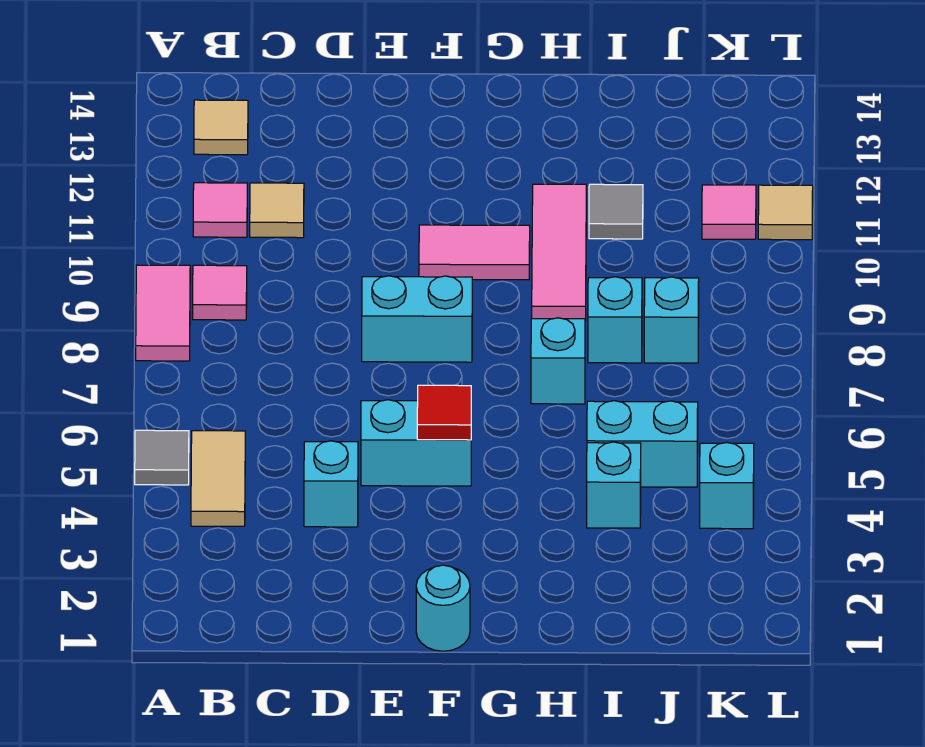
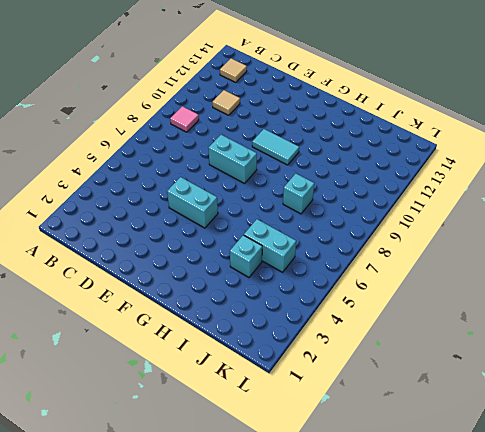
cyan 1x2 tile [252,129,299,165] -> pink 1x2 tile [419,225,530,280]
none -> grey 1x1 tile [135,430,189,485]
none -> pink 1x2 tile [136,265,190,361]
none -> tan 1x2 tile [191,431,245,526]

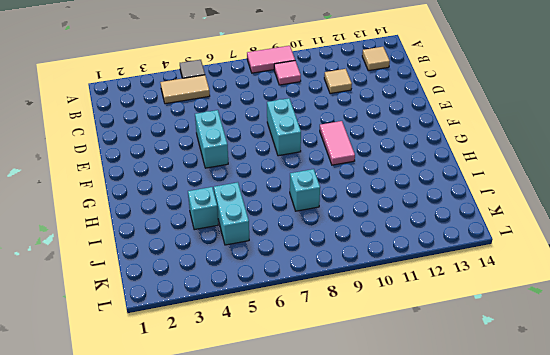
none -> pink 1x1 tile [193,183,247,237]
none -> cyan 1x1 brick [304,441,358,527]
none -> cyan 1x1 round brick [416,565,470,651]

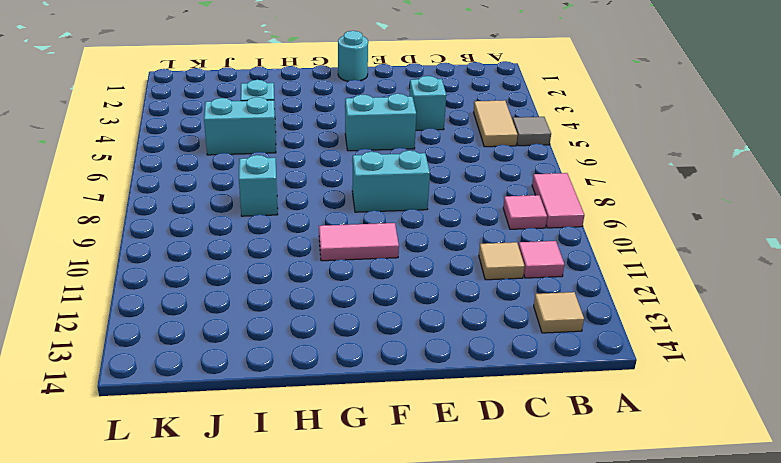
none -> cyan 1x1 brick [531,318,585,404]
none -> pink 1x3 tile [532,184,586,321]
none -> grey 1x1 tile [589,184,643,239]

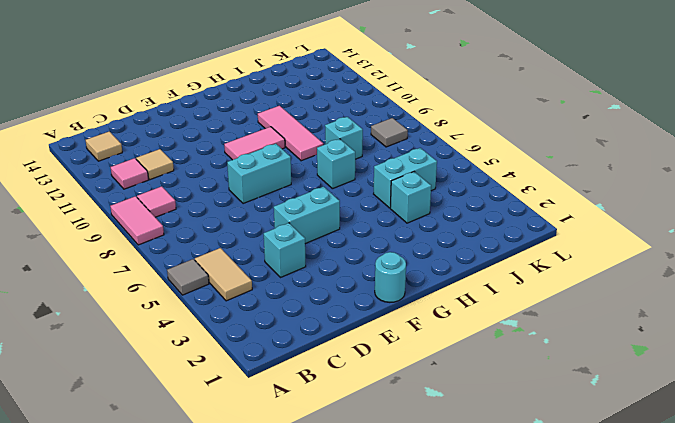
grey 1x1 tile [371,118,408,147] -> grey 1x1 tile moved to [589,184,643,239]
none -> cyan 1x1 brick [644,277,699,363]
none -> cyan 1x1 brick [700,443,754,529]
none -> pink 1x1 tile [702,185,756,239]

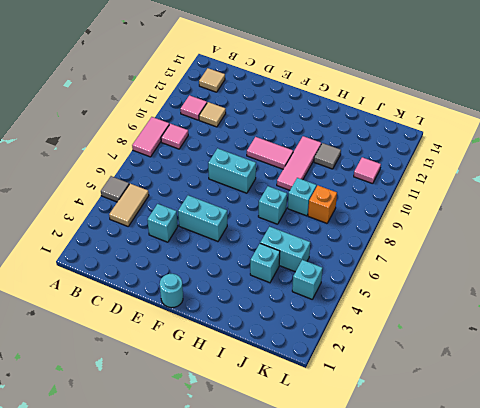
orange 1x1 brick [308,186,337,223] -> cyan 1x1 brick [644,277,699,363]
none -> tan 1x1 tile [758,185,813,240]
none -> red 1x1 tile [417,385,471,440]

